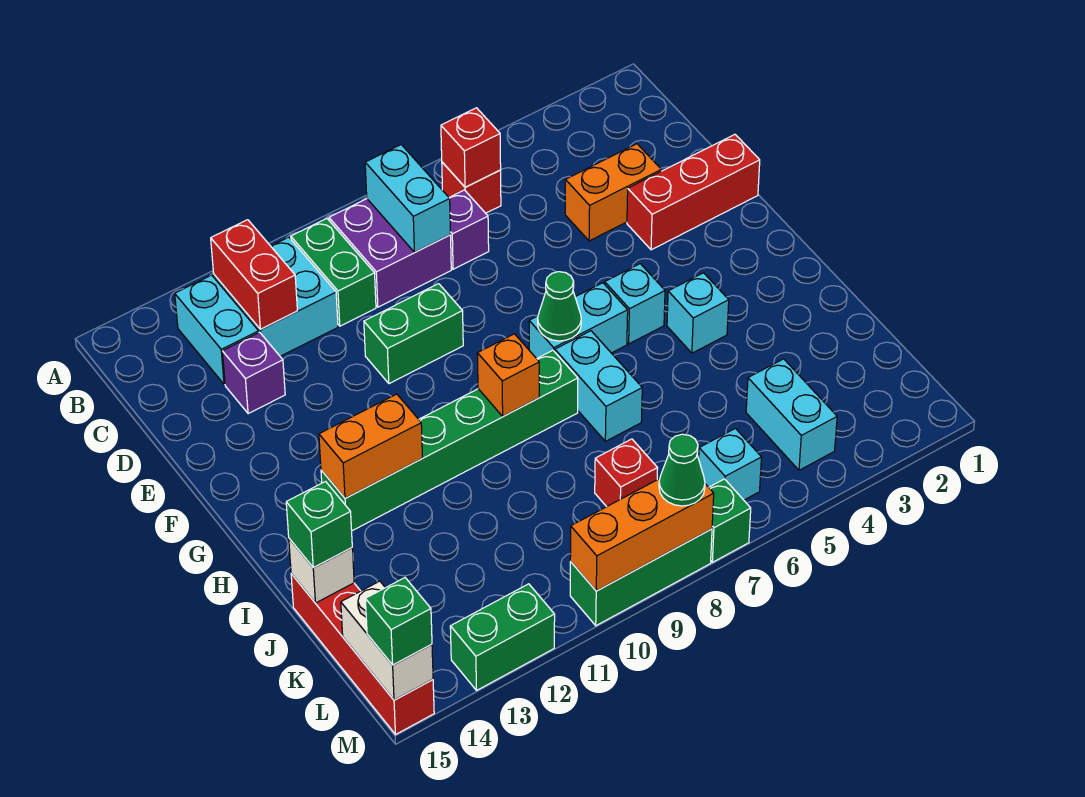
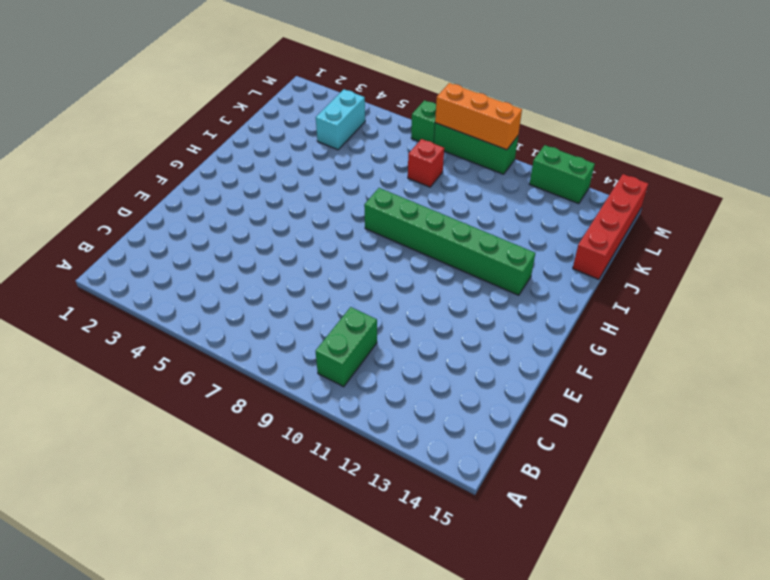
none -> red 1x1 brick [442,162,501,213]
none -> purple 2x2 brick [329,199,451,307]
none -> cyan 2x2 brick [214,237,338,356]
none -> cyan 1x2 brick [175,275,259,384]

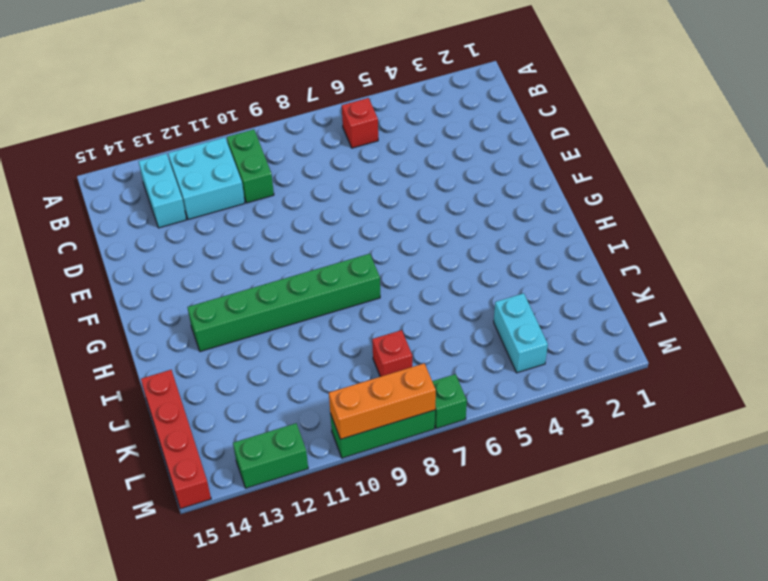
none -> purple 2x2 brick [329,199,451,307]
none -> purple 1x1 brick [449,190,489,269]
none -> orange 1x2 brick [565,144,661,241]
none -> purple 1x1 brick [222,332,285,414]

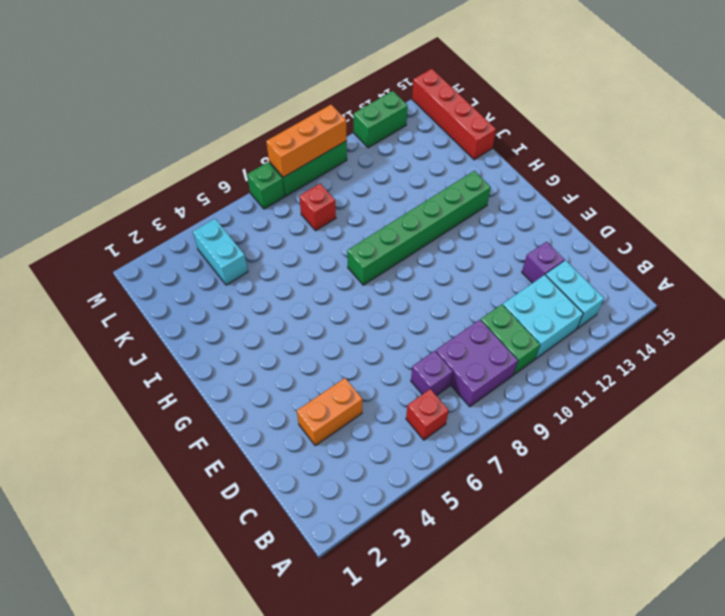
none -> red 1x3 brick [627,134,760,250]
none -> green 1x2 brick [364,284,463,384]
none -> cyan 1x1 brick [605,264,665,344]
none -> cyan 1x2 brick [529,283,628,359]

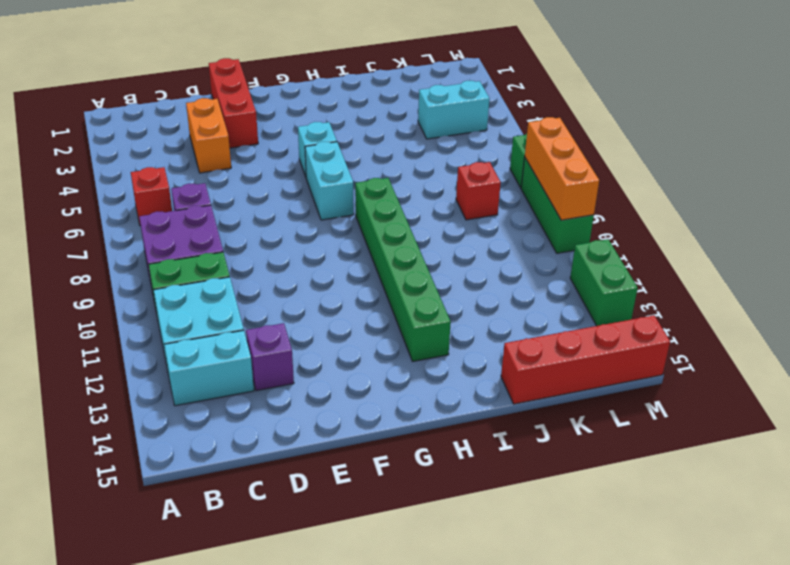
none -> green 1x2 brick [364,284,463,384]
none -> cyan 1x1 brick [667,273,729,353]
none -> cyan 1x2 brick [555,331,642,441]
none -> cyan 1x1 brick [699,428,762,500]

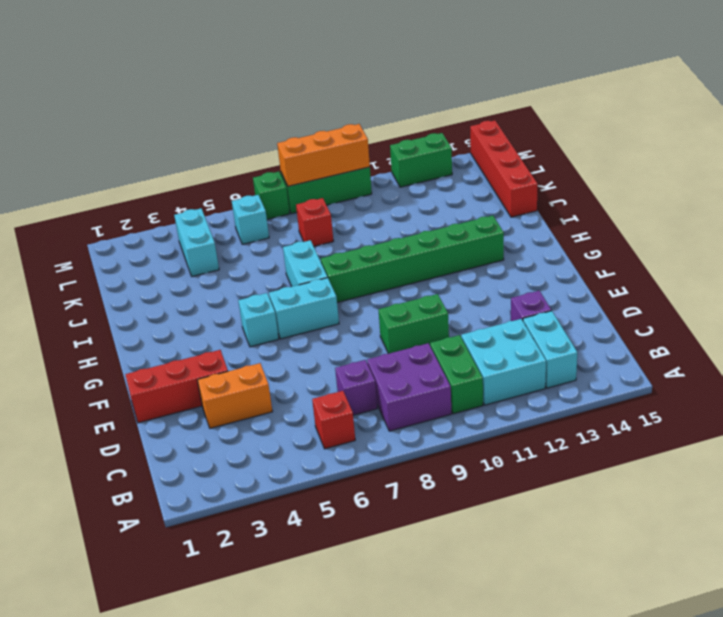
none -> cyan 1x1 brick [667,273,729,353]
none -> red 1x1 brick [441,108,501,187]
none -> cyan 1x2 brick [365,145,451,252]
none -> red 1x2 brick [211,220,297,329]

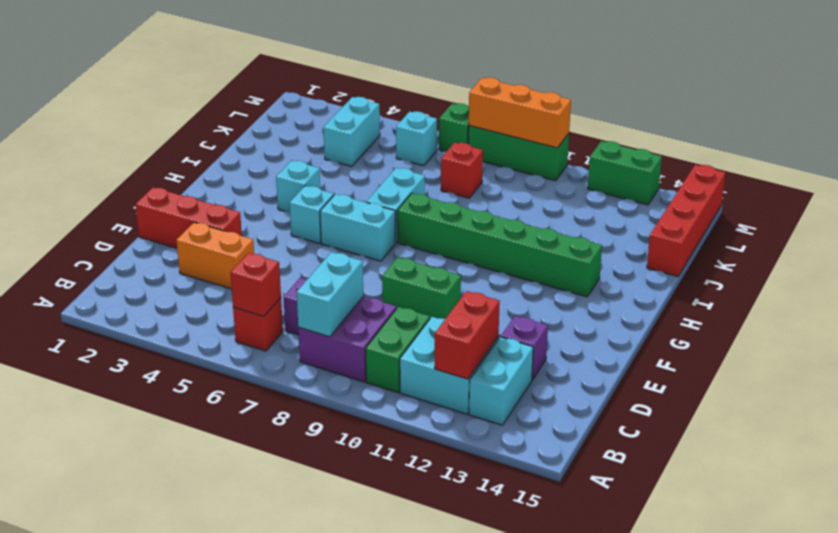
none -> green 1x1 cone [538,272,581,341]
none -> orange 1x1 brick [477,334,539,416]
none -> orange 1x2 brick [319,394,423,498]
none -> white 1x1 brick [289,539,354,603]

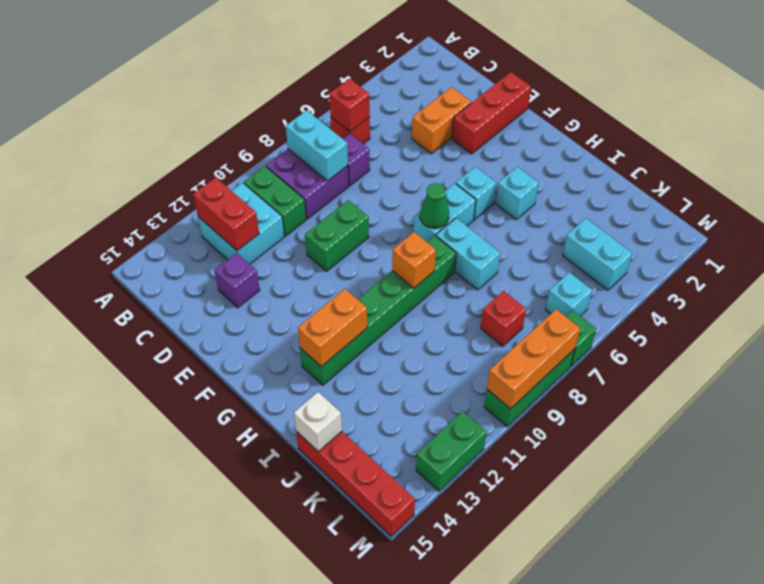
none -> cyan 1x2 brick [175,275,259,384]
none -> white 1x2 brick [341,581,433,700]
none -> green 1x1 brick [286,482,352,567]
none -> green 1x1 cone [659,434,705,506]

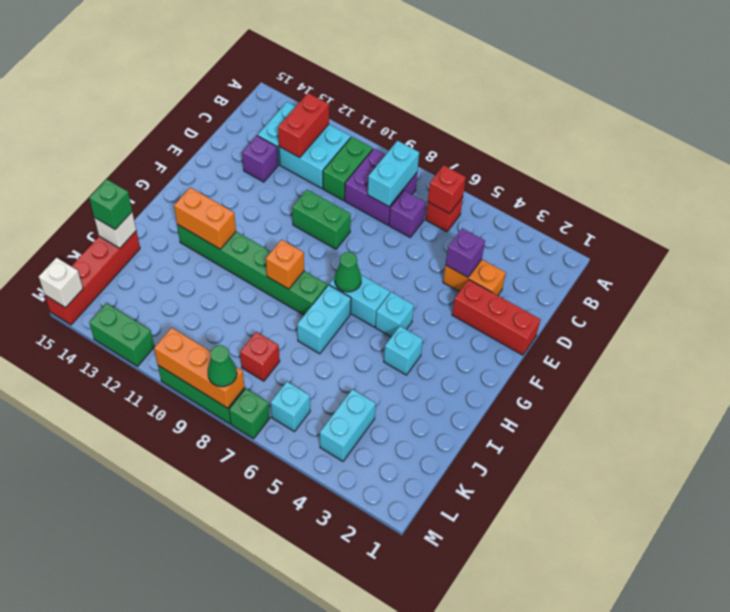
purple 1x1 brick [446,228,485,277] -> none
white 1x1 brick [39,258,83,308] -> white 1x2 brick [341,581,433,700]
none -> green 1x1 brick [365,578,432,665]

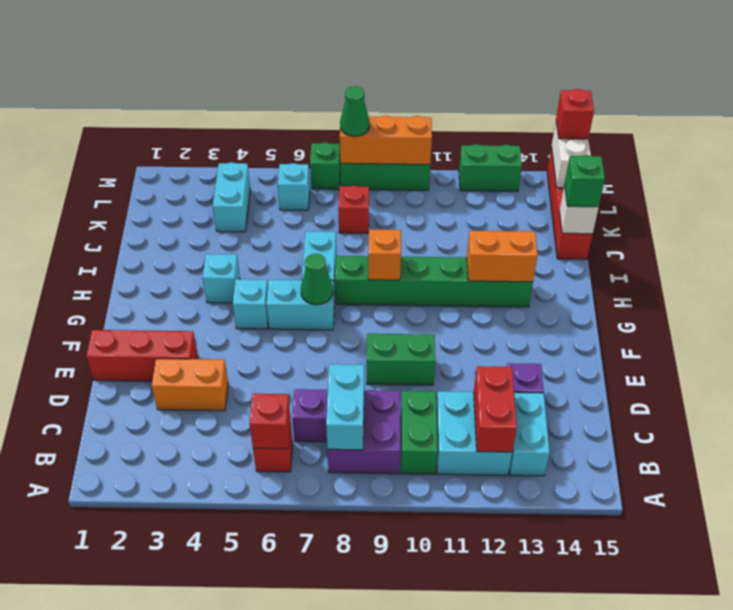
red 1x1 brick [556,89,594,139] -> green 1x1 brick [365,578,432,665]

